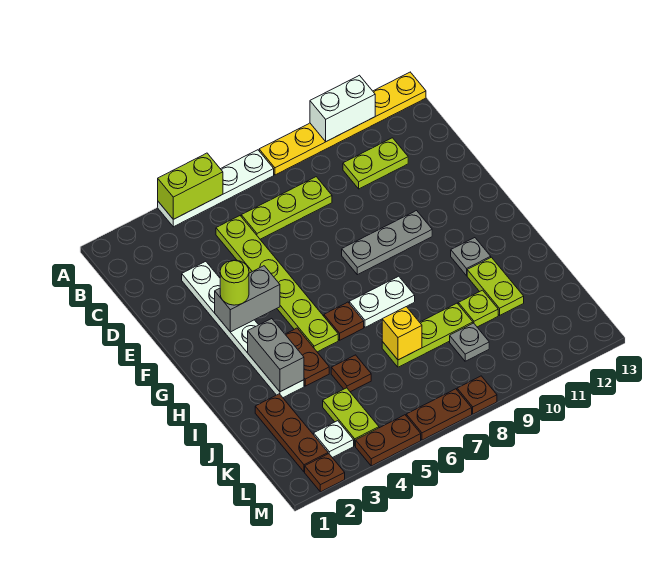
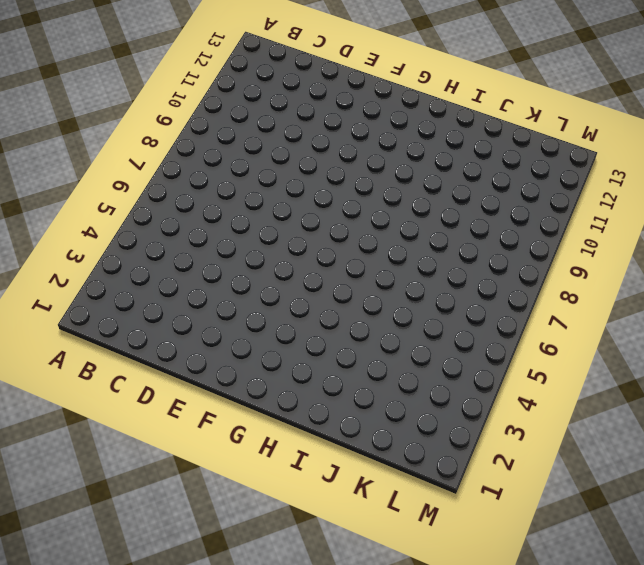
none -> white 1x4 plate [158,150,274,227]
none -> yellow 1x6 plate [259,72,426,175]
none -> lime 1x6 plate [216,216,338,352]

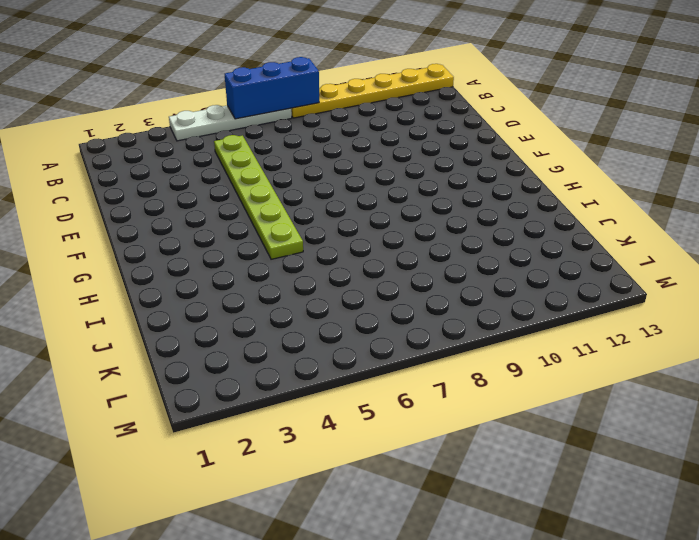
blue 1x3 brick [225,57,319,119] -> none
none -> lime 1x3 plate [241,177,332,239]
none -> lime 1x2 plate [343,138,408,189]
none -> white 1x6 plate [182,261,304,398]

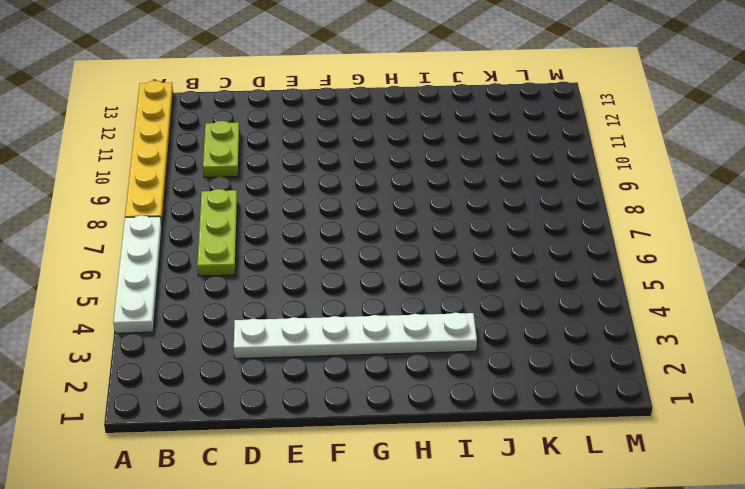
none -> lime 1x6 plate [216,216,338,352]
none -> grey 1x3 plate [342,211,432,275]
none -> brown 1x2 plate [285,328,329,386]

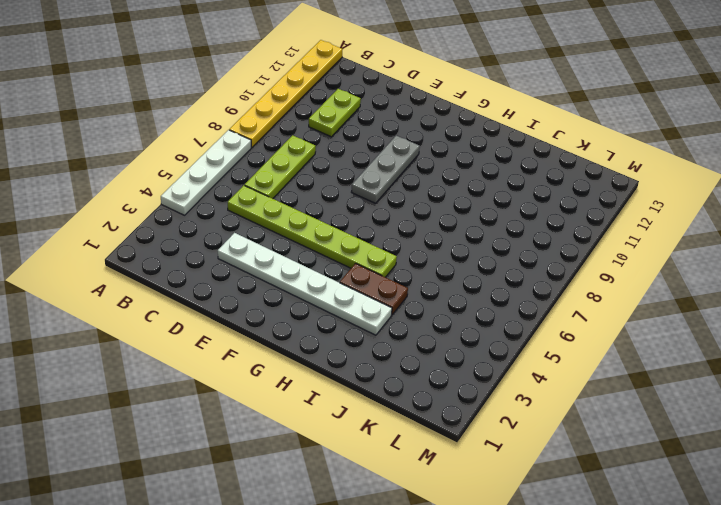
none -> brown 1x1 plate [324,302,364,340]
none -> white 1x2 plate [349,276,415,327]
none -> grey 1x1 plate [451,238,491,276]

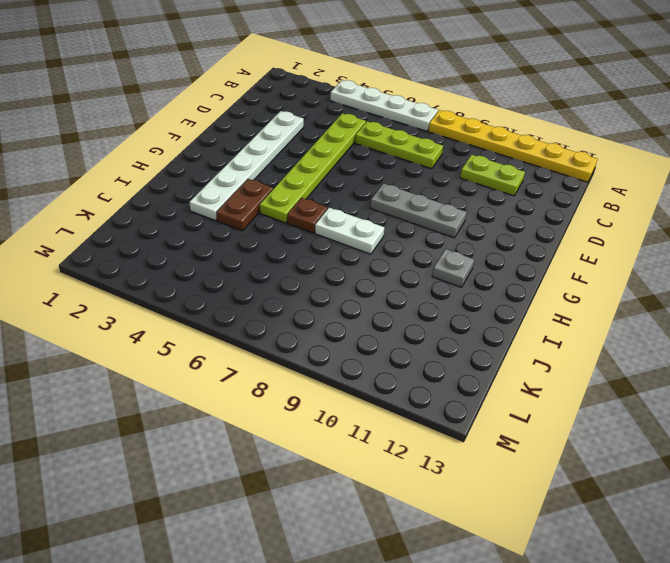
none -> lime 1x2 plate [467,257,524,315]
none -> brown 1x3 plate [255,394,328,472]
none -> brown 1x1 plate [331,355,371,392]

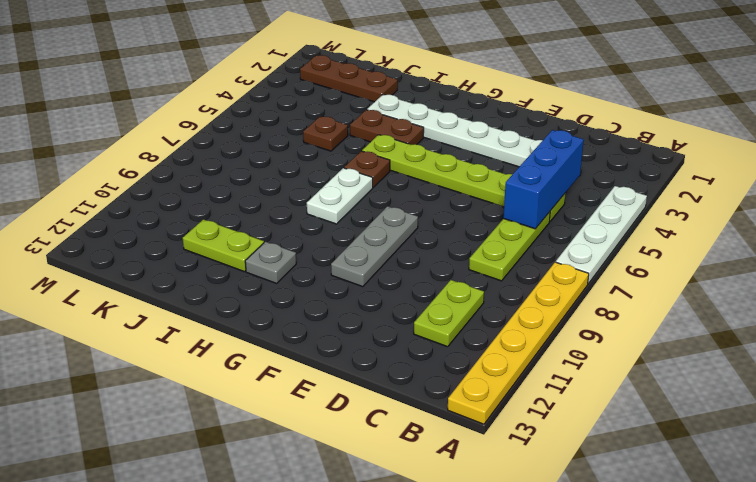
blue 1x3 brick [503,130,584,229] -> none
none -> lime 1x3 plate [382,303,473,367]
none -> lime 1x1 plate [458,290,498,327]
none -> lime 1x2 plate [323,388,379,446]

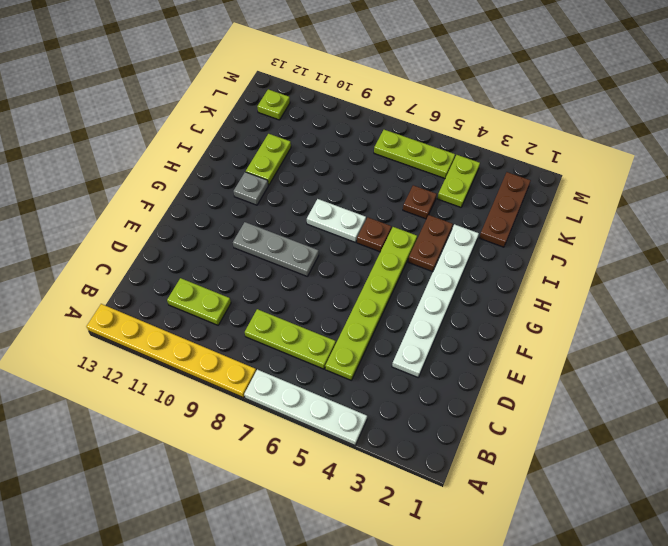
lime 1x3 plate [374,130,455,178] -> lime 1x3 plate moved to [382,303,473,367]
lime 1x1 plate [257,89,290,120] -> lime 1x1 plate moved to [458,290,498,327]
none -> grey 1x1 plate [450,323,489,361]
none -> white 1x1 plate [314,421,354,458]
none -> brown 1x1 plate [305,454,345,492]

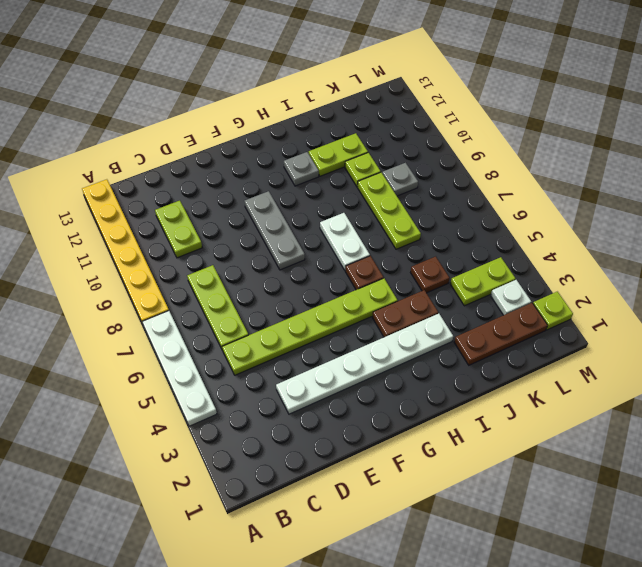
lime 1x1 plate [533,292,573,330] -> brown 1x1 plate [305,454,345,492]
none -> brown 1x2 plate [356,415,421,466]
none -> brown 1x2 plate [406,389,472,440]
none -> brown 1x1 plate [457,376,497,414]

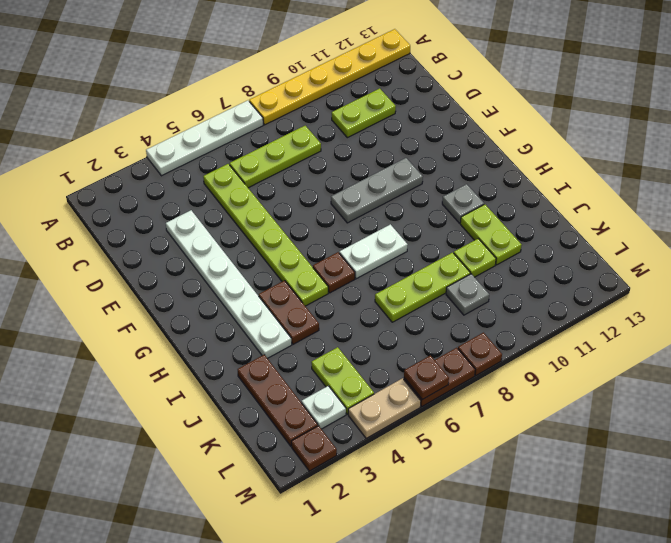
tan 1x2 plate [348,378,421,438] -> brown 1x2 plate [356,415,421,466]
brown 1x1 plate [404,355,449,400] -> brown 1x1 plate moved to [331,355,371,392]
none -> lime 1x2 brick [158,153,223,219]
none -> white 1x2 brick [310,75,375,141]
none -> grey 1x2 brick [215,266,280,332]

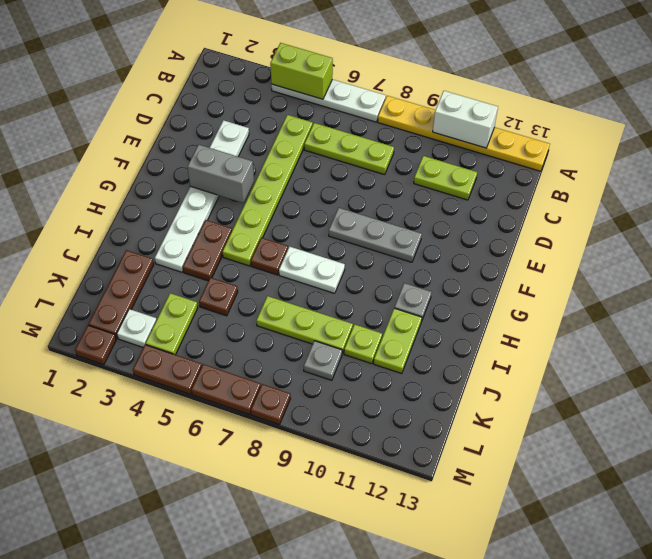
none -> grey 1x2 brick [248,319,304,392]
none -> yellow 1x1 brick [382,307,422,360]
none -> lime 1x1 round brick [220,260,249,305]

